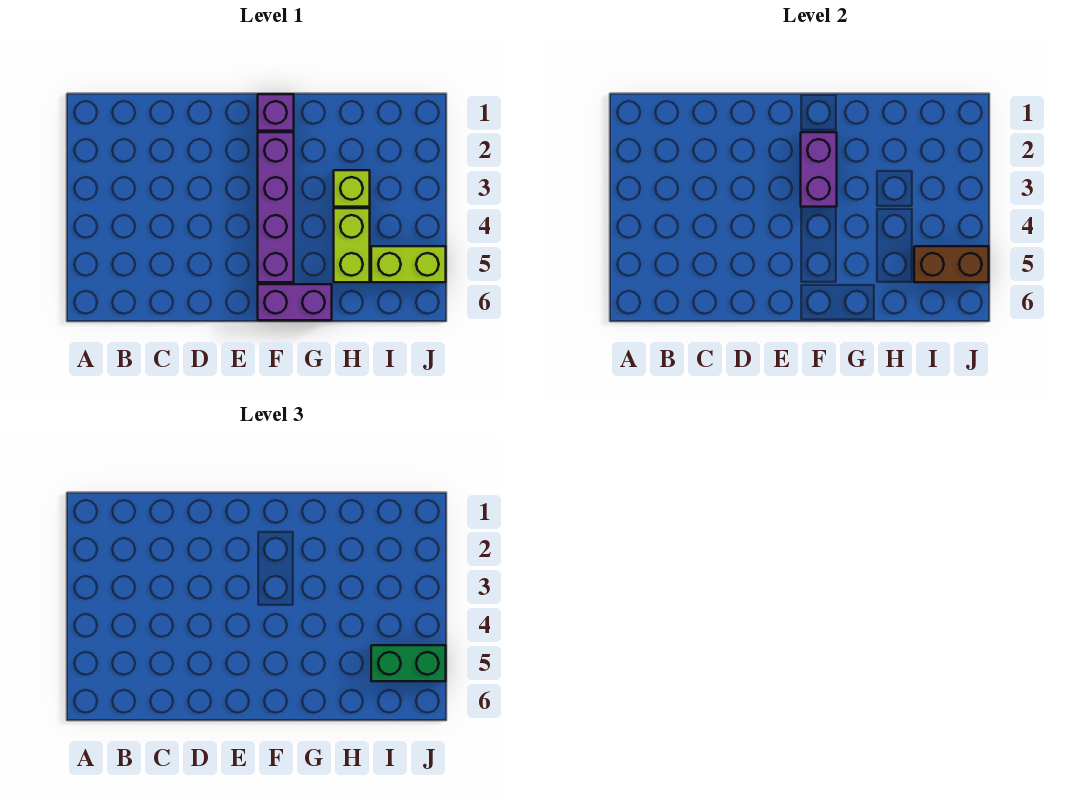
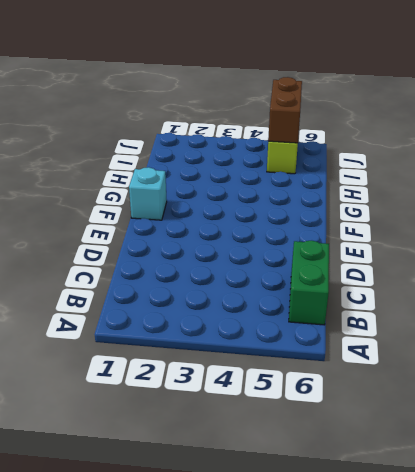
green 1x2 brick [289,241,329,325] -> green 1x2 brick moved to [371,645,446,681]
cyan 1x1 brick [129,167,167,220] -> purple 1x1 brick [258,94,294,131]
none -> purple 1x4 brick [258,132,294,282]
none -> purple 1x2 brick [258,284,332,320]

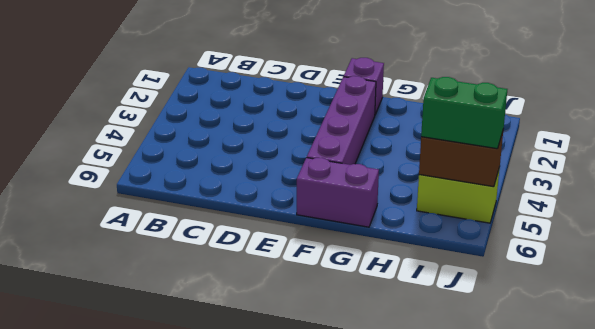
none -> lime 1x1 brick [334,170,370,207]
none -> lime 1x2 brick [334,208,370,282]

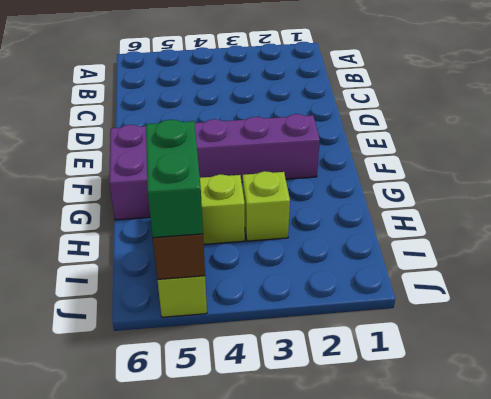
none -> purple 1x1 brick [258,94,294,131]
none -> purple 1x2 brick [801,132,837,207]

